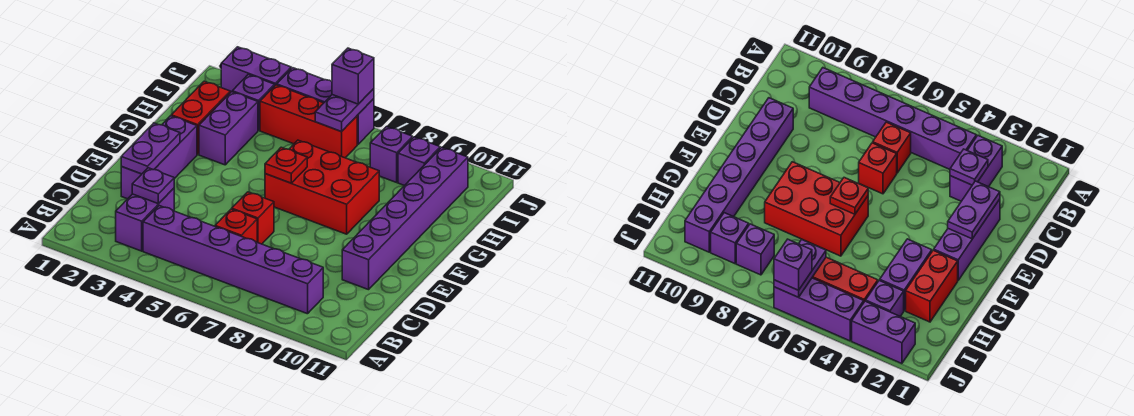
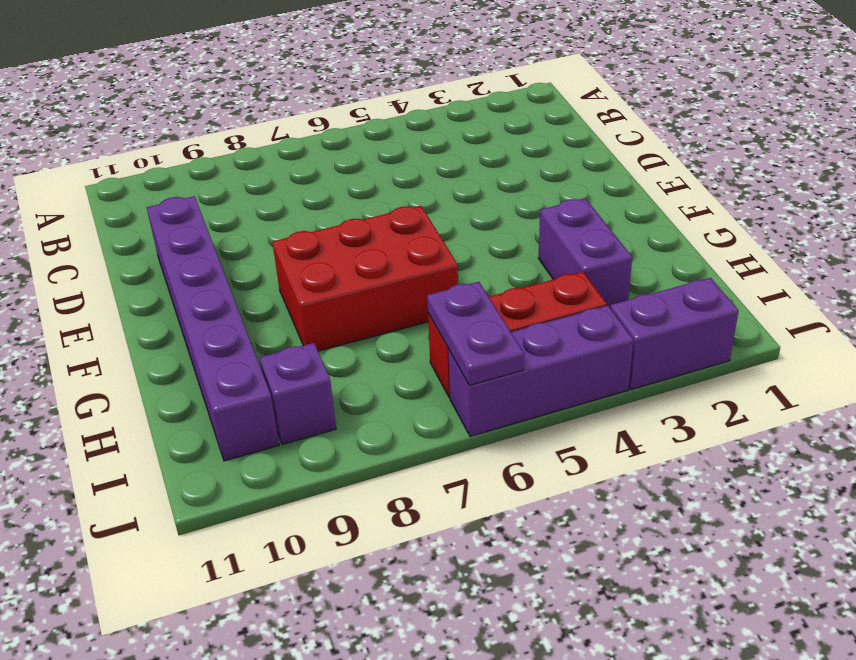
none -> purple 1x2 brick [116,188,174,251]
none -> purple 1x6 brick [143,206,323,314]
none -> red 1x1 brick [215,209,257,242]

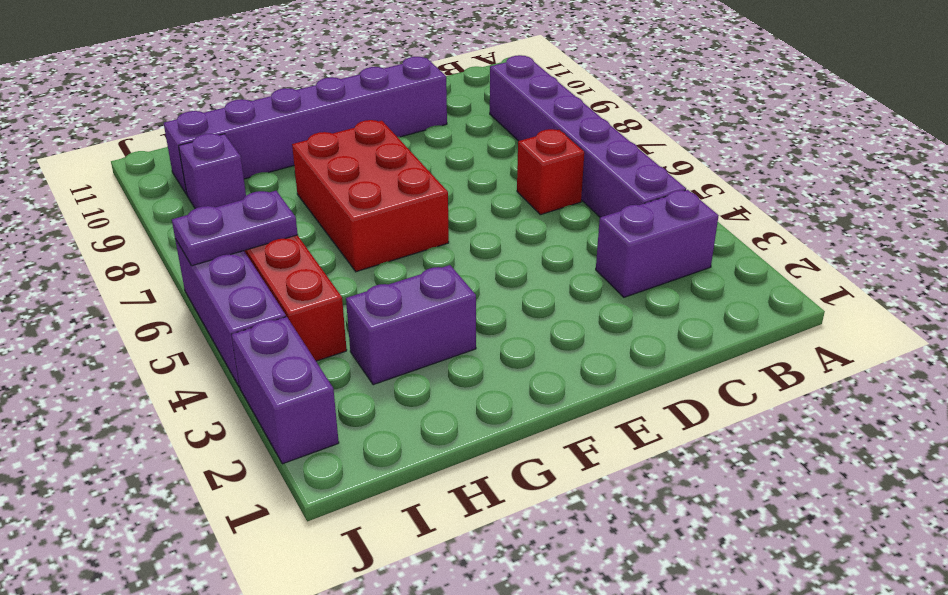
none -> purple 1x3 brick [121,116,197,199]
none -> red 1x1 brick [232,192,274,244]
none -> red 1x2 brick [171,81,230,155]

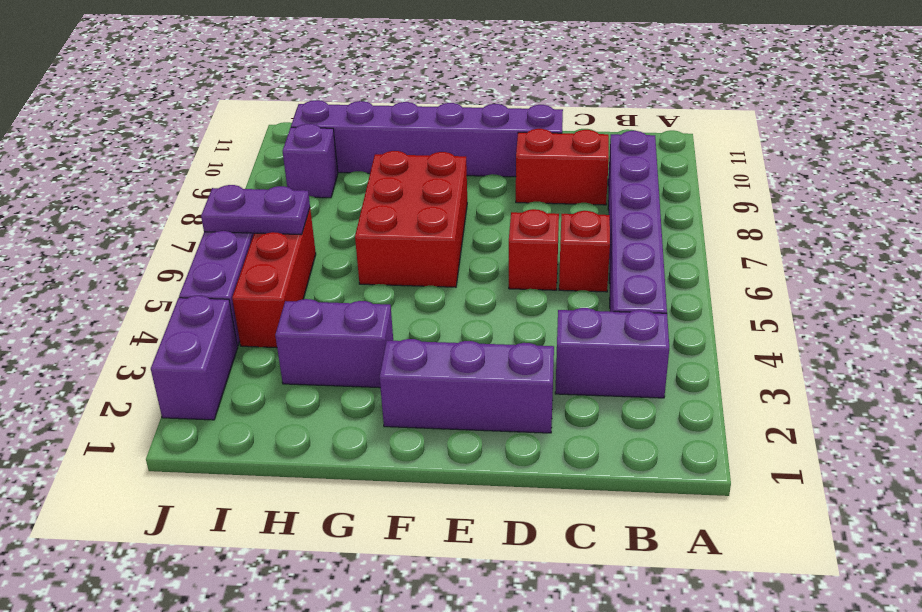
red 1x2 brick [516,129,609,205] -> red 1x2 brick moved to [171,81,230,155]
none -> purple 1x1 brick [232,74,275,130]
none -> purple 1x1 brick [370,127,413,182]
none -> purple 1x1 plate [132,168,174,204]

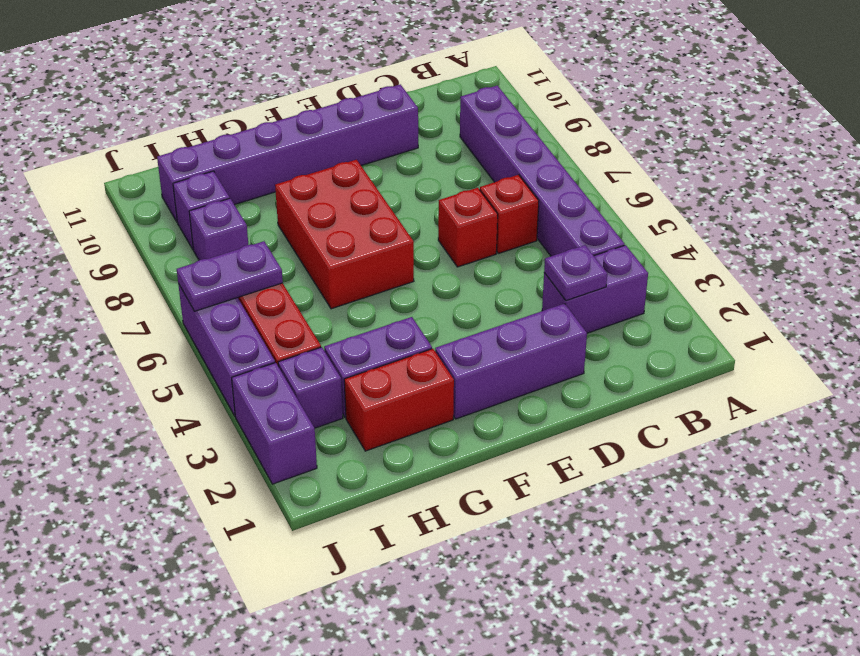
none -> purple 1x2 plate [121,123,180,174]
none -> red 1x1 plate [265,147,307,183]
none -> purple 1x1 brick [332,48,374,104]

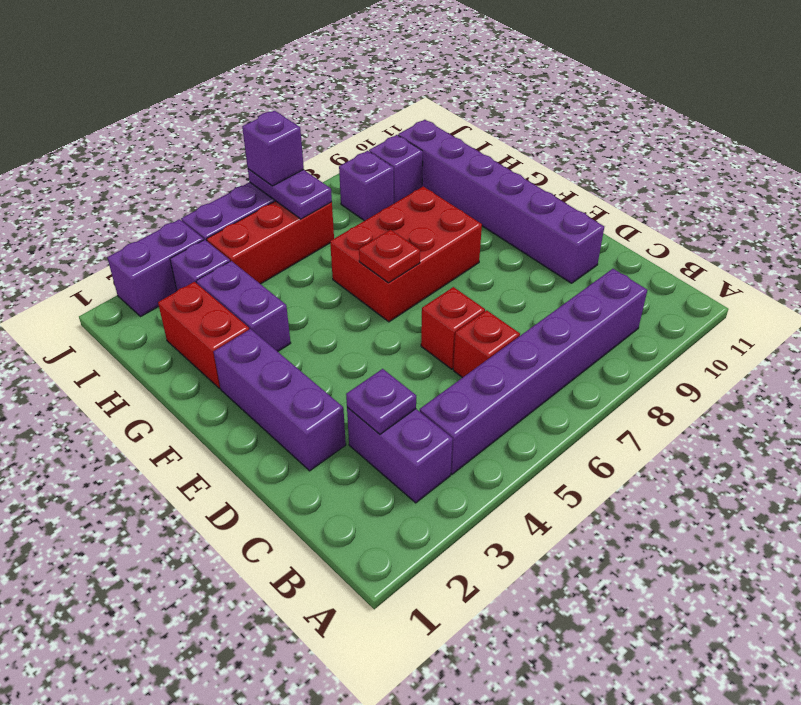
none -> purple 1x2 plate [121,123,180,174]

